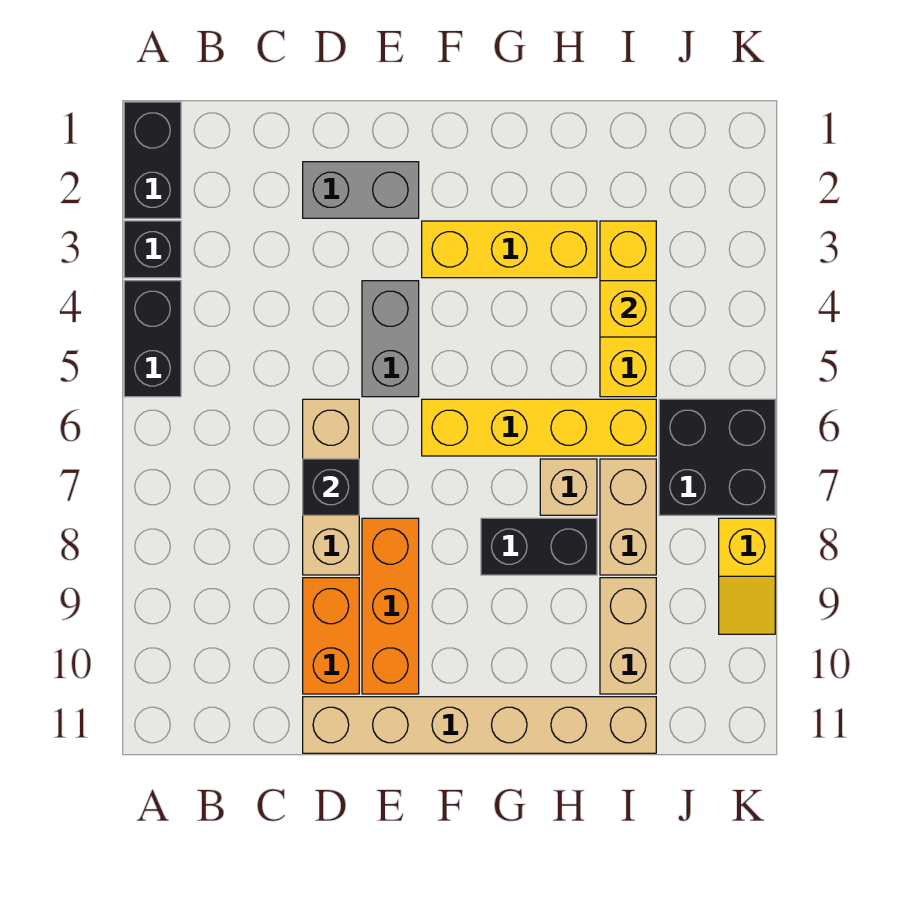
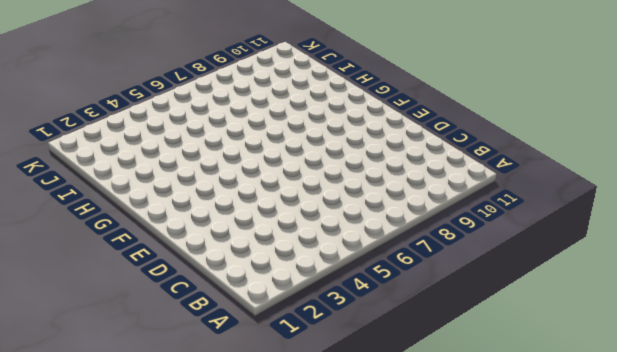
none -> black 1x2 brick [124,102,181,218]
none -> black 1x1 brick [124,221,181,278]
none -> black 1x2 brick [124,281,181,397]

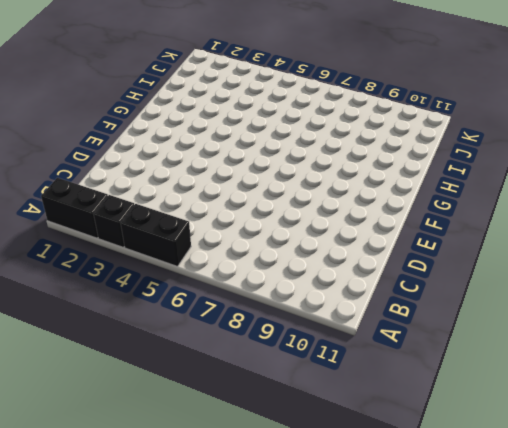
none -> grey 1x2 brick [303,162,419,218]
none -> tan 1x3 brick [303,399,359,575]
none -> orange 1x2 brick [303,578,359,694]

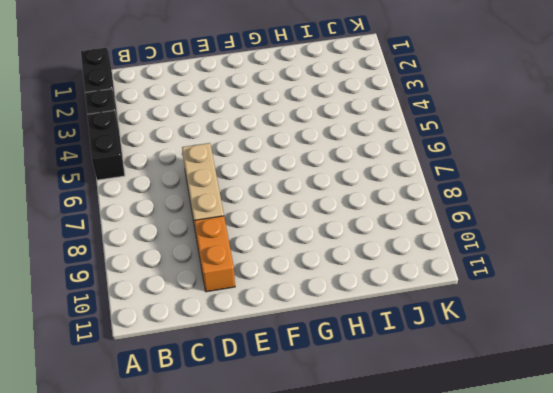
none -> grey 1x2 brick [303,162,419,218]
none -> tan 1x6 brick [303,697,656,753]
none -> grey 1x2 brick [362,281,419,397]

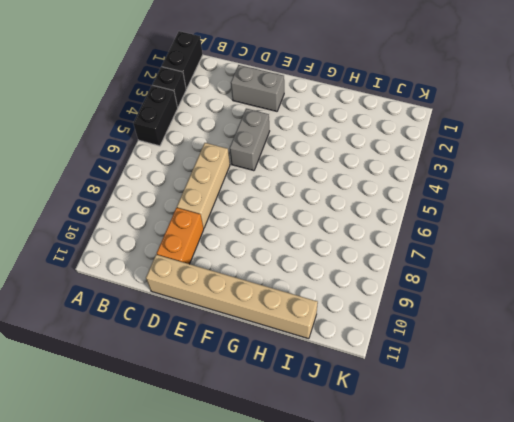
none -> orange 1x3 brick [362,518,419,694]
none -> yellow 1x3 brick [422,221,597,278]
none -> yellow 1x4 brick [422,399,656,456]

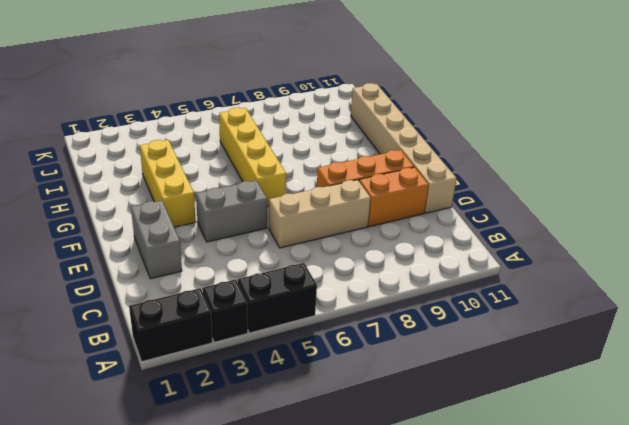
none -> black 1x2 brick [481,518,597,575]
none -> tan 1x1 brick [540,459,597,515]
none -> yellow 1x3 brick [600,221,656,397]

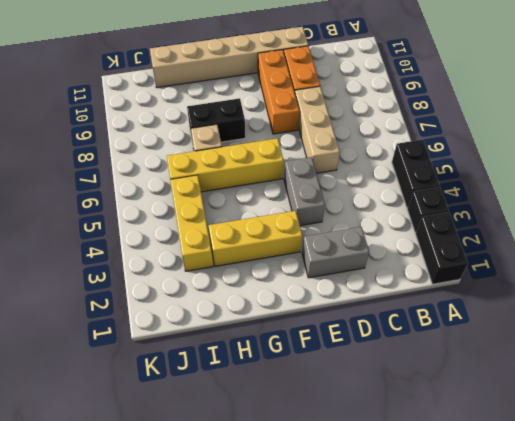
none -> tan 1x2 brick [600,459,656,575]
none -> tan 1x2 brick [600,578,656,694]
none -> black 2x2 brick [659,399,775,515]

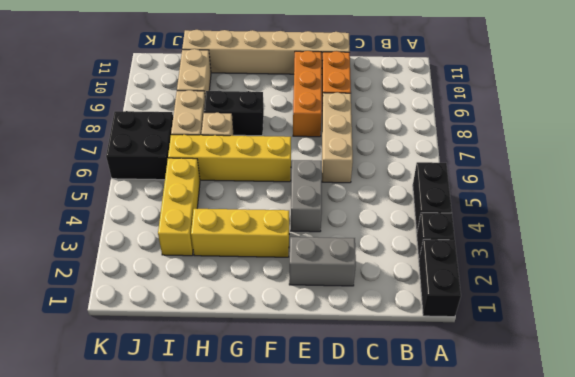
none -> yellow 1x2 slope [719,518,775,634]
none -> black 1x1 brick [303,459,359,515]
none -> yellow 1x1 brick [600,281,656,337]

